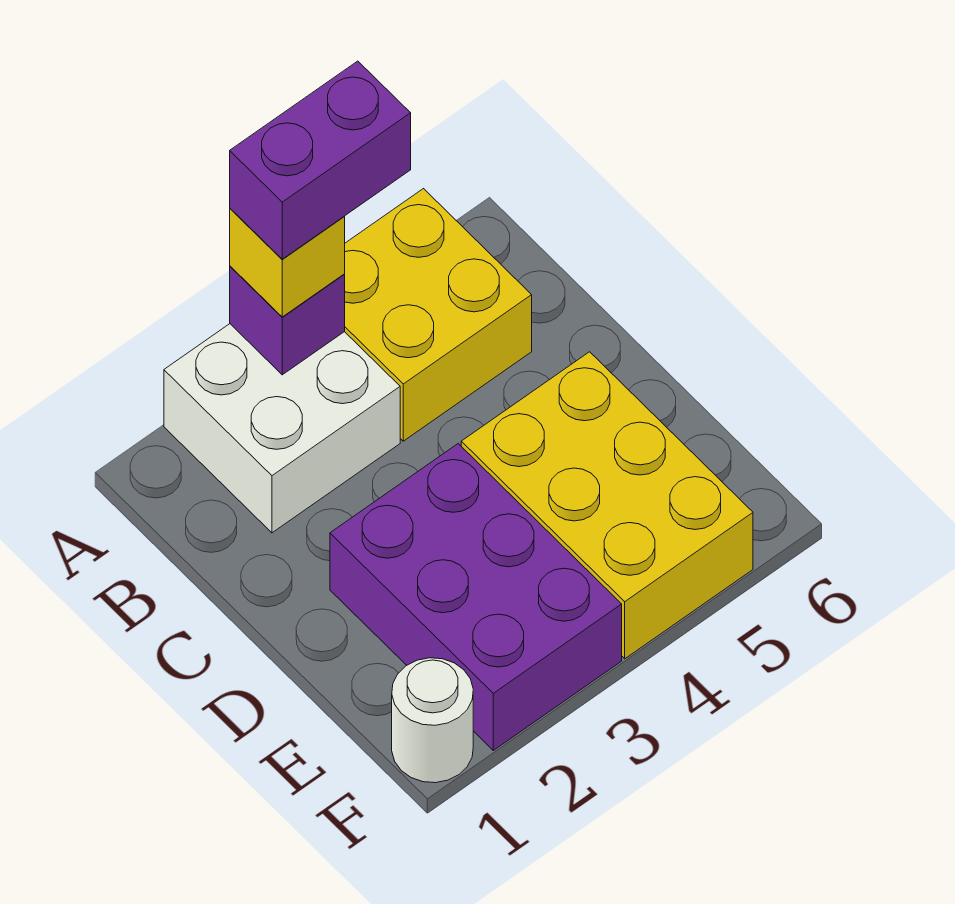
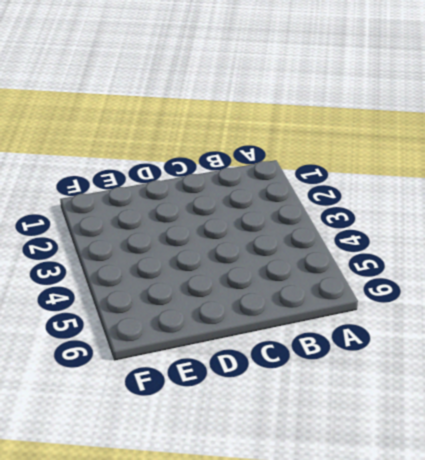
none -> white 2x2 brick [164,324,400,533]
none -> yellow 2x2 brick [345,189,532,441]

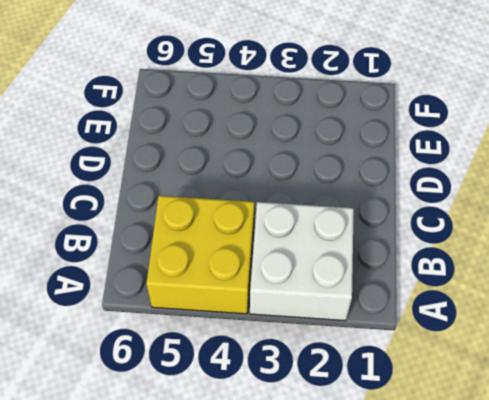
none -> purple 2x3 brick [330,444,622,750]
none -> yellow 2x3 brick [461,352,753,659]

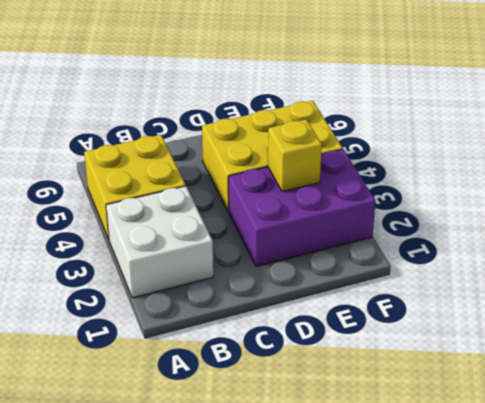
yellow 1x1 brick [268,120,322,192] -> yellow 1x1 brick moved to [230,209,345,317]
none -> white 1x1 round brick [392,658,473,783]
none -> purple 1x1 brick [230,266,345,375]

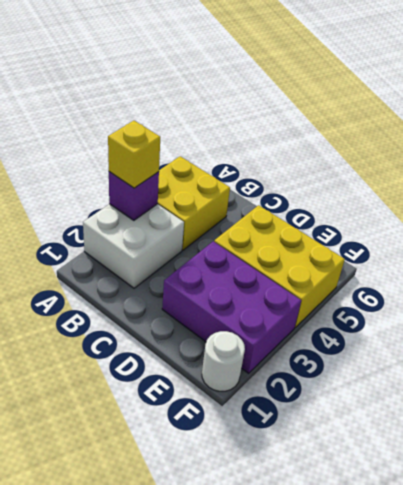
none -> purple 1x2 brick [230,61,411,259]

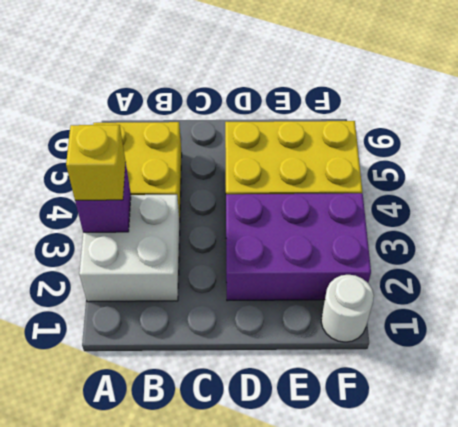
none -> purple 1x2 brick [230,61,411,259]

